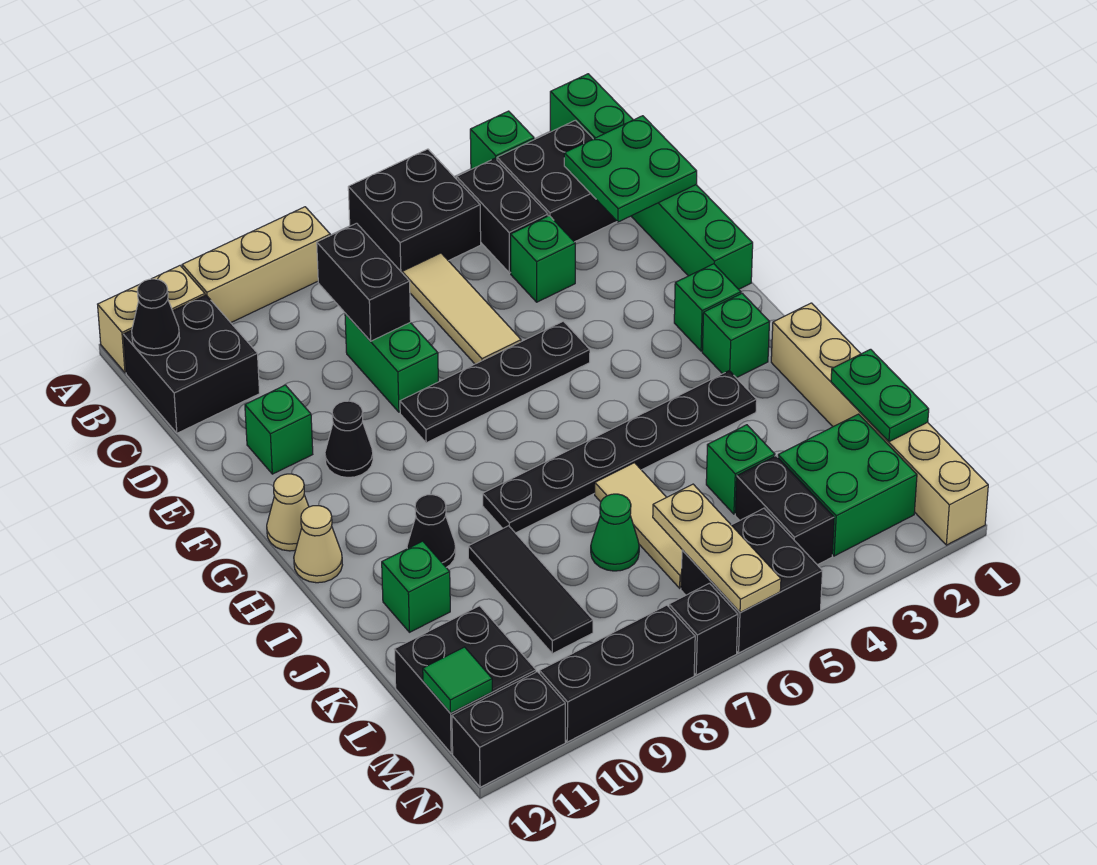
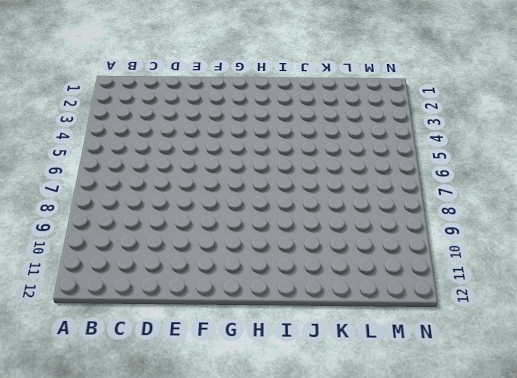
none -> green 1x6 brick [550,74,753,289]
none -> green 1x1 brick [470,111,534,169]
none -> black 2x2 brick [348,149,481,272]
none -> tan 1x3 brick [182,207,330,323]

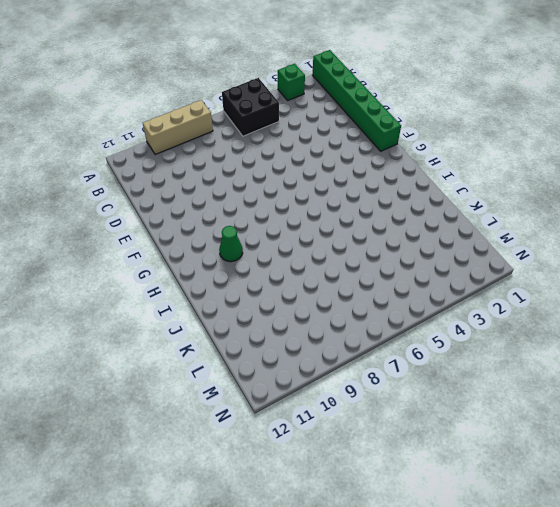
green 1x1 cone [219,226,243,262] -> green 1x1 cone moved to [591,494,639,571]
none -> tan 1x2 brick [98,266,205,373]
none -> black 2x2 brick [497,120,617,242]
none -> black 1x2 brick [457,158,548,273]
none -> black 2x2 brick [123,295,260,433]

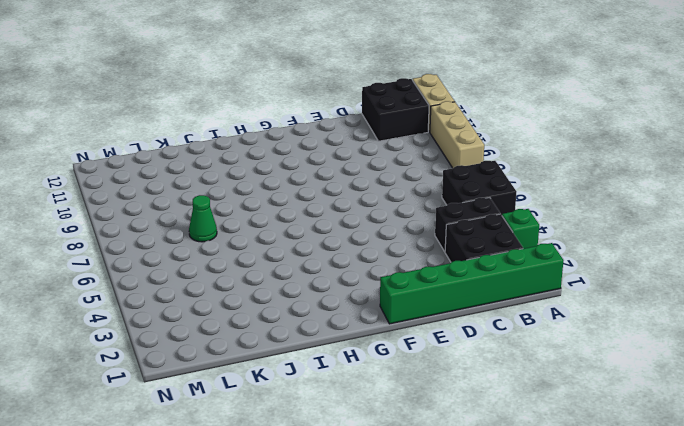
none -> tan 1x3 tile [402,253,521,364]
none -> green 1x1 brick [511,216,575,302]
none -> green 1x2 brick [345,314,438,412]
none -> green 1x1 brick [245,385,313,474]

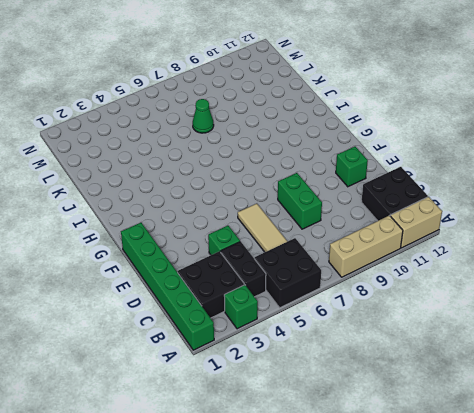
none -> black 1x4 plate [400,321,590,443]
none -> black 1x1 cone [325,401,373,478]
none -> green 1x1 brick [674,264,741,351]
none -> tan 1x1 cone [267,474,309,551]

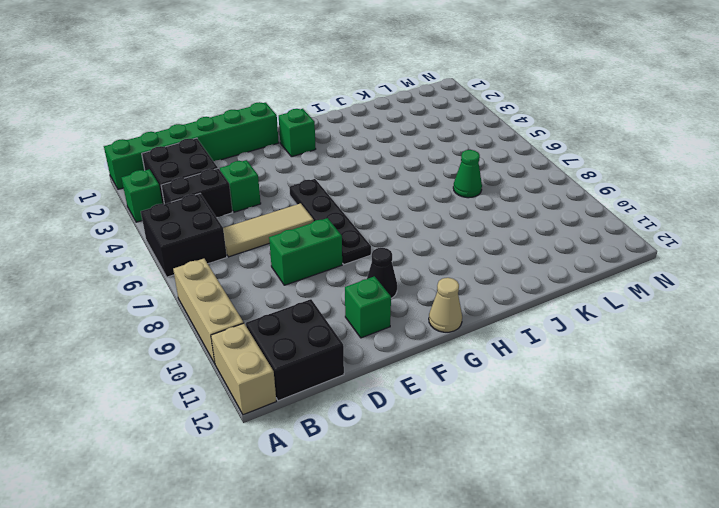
none -> green 1x1 brick [702,293,769,378]
none -> tan 1x1 cone [294,506,342,583]
none -> tan 1x6 brick [771,303,988,545]
none -> black 1x6 plate [483,371,757,533]

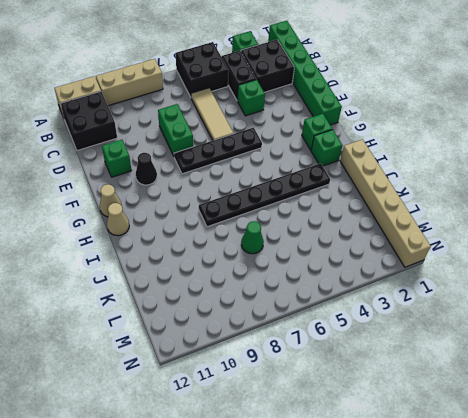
none -> black 1x1 cone [407,495,456,567]
none -> tan 1x3 tile [595,463,682,588]
none -> black 1x3 tile [468,526,593,654]
none -> green 1x1 brick [382,541,450,632]

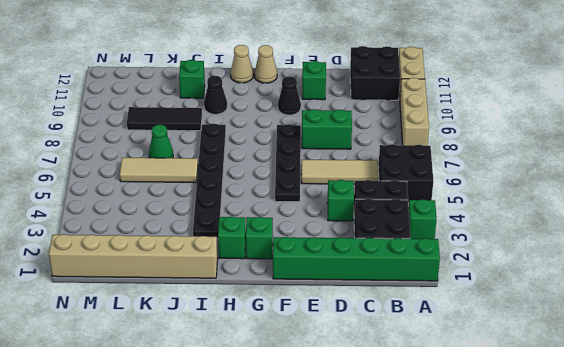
none -> green 1x1 brick [706,425,775,514]
none -> green 2x2 brick [778,414,917,556]
none -> black 1x2 brick [735,456,834,565]
none -> black 2x2 brick [394,606,536,753]

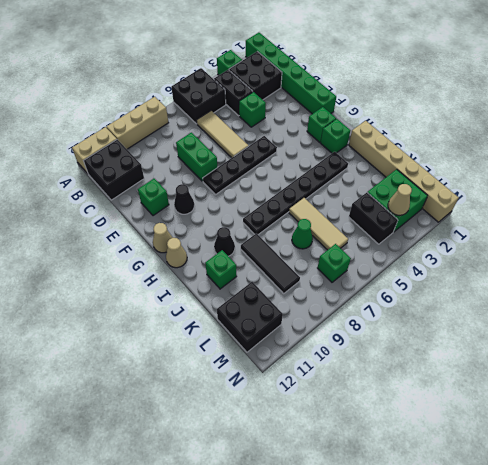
tan 1x1 cone [388,184,412,215] -> none
green 1x1 brick [317,244,351,282] -> green 1x1 brick moved to [706,425,775,514]
none -> black 2x2 brick [681,508,822,653]
none -> black 1x1 brick [669,583,738,675]
none -> black 1x3 brick [540,605,695,742]
none -> black 1x2 brick [452,672,565,787]

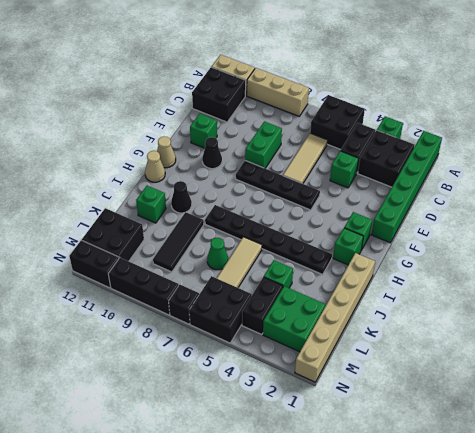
none -> black 1x1 cone [132,279,180,355]
none -> green 2x2 plate [564,116,697,222]
none -> black 1x2 brick [317,223,411,341]
none -> green 1x2 plate [831,349,929,442]

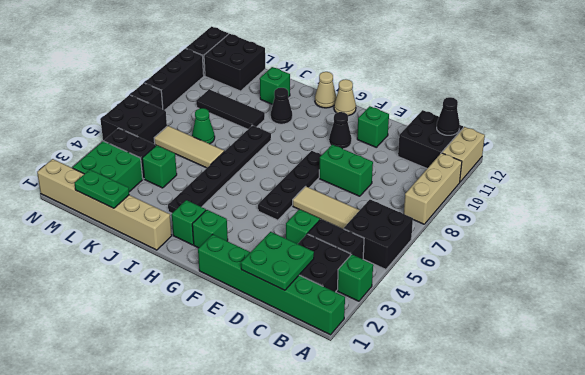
none -> black 1x2 brick [317,223,411,341]
none -> tan 1x3 plate [653,484,781,612]
none -> green 1x1 tile [423,647,492,713]

